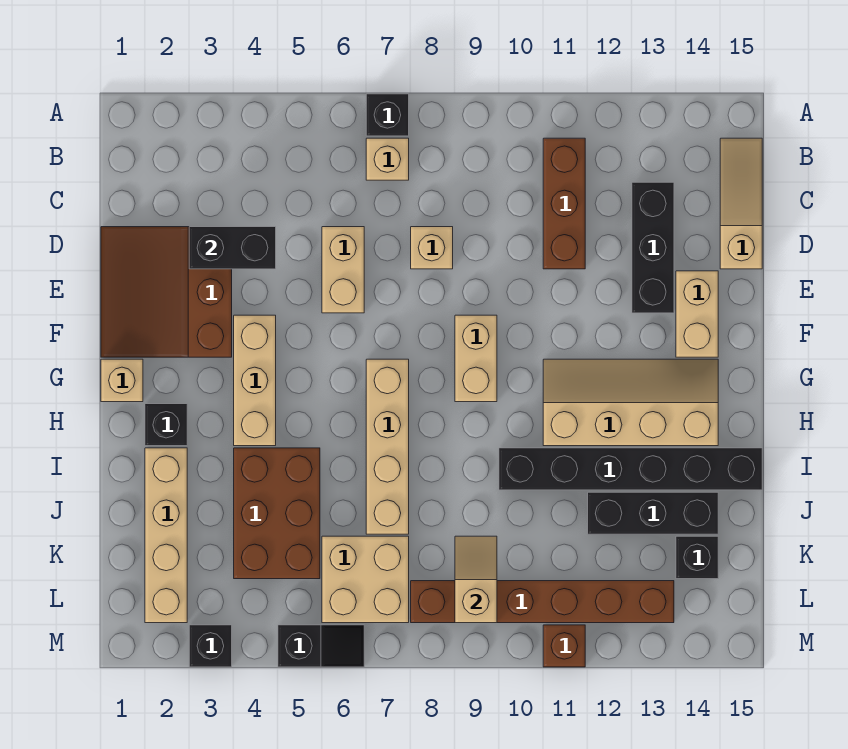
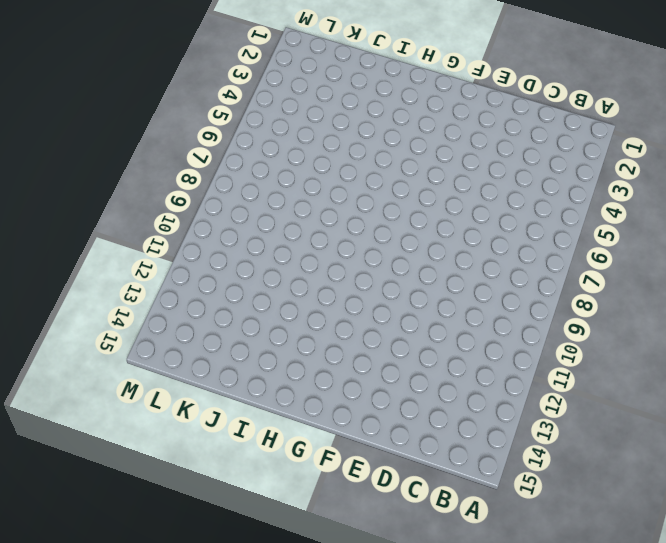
none -> black 1x1 brick [366,94,409,136]
none -> tan 1x1 brick [366,138,409,180]
none -> brown 1x3 brick [543,138,585,269]

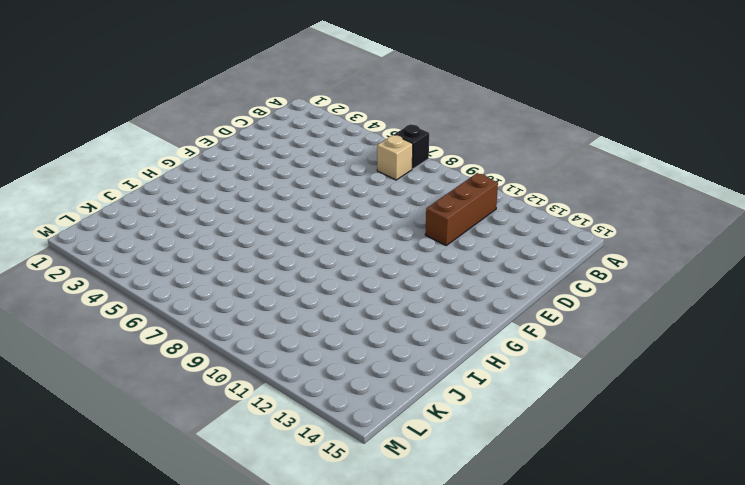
none -> tan 1x3 slope [720,138,762,269]
none -> black 1x3 brick [632,182,674,313]
none -> brown 3x3 slope [101,227,232,357]

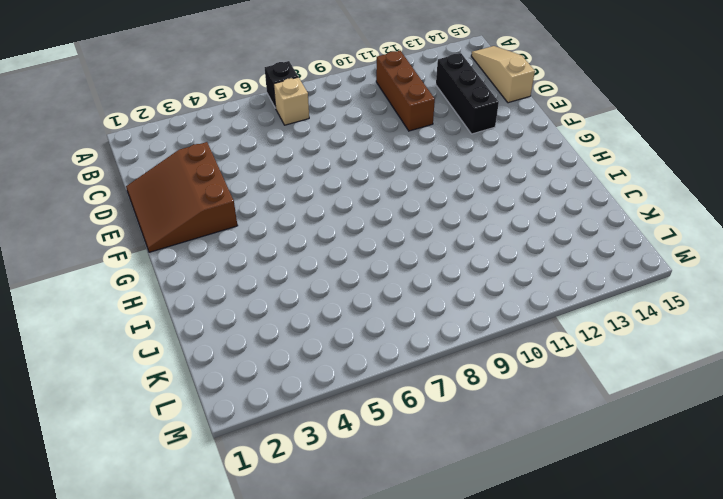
none -> tan 1x2 brick [322,227,364,313]
none -> tan 1x1 brick [411,227,453,269]
none -> tan 1x2 brick [676,271,718,357]

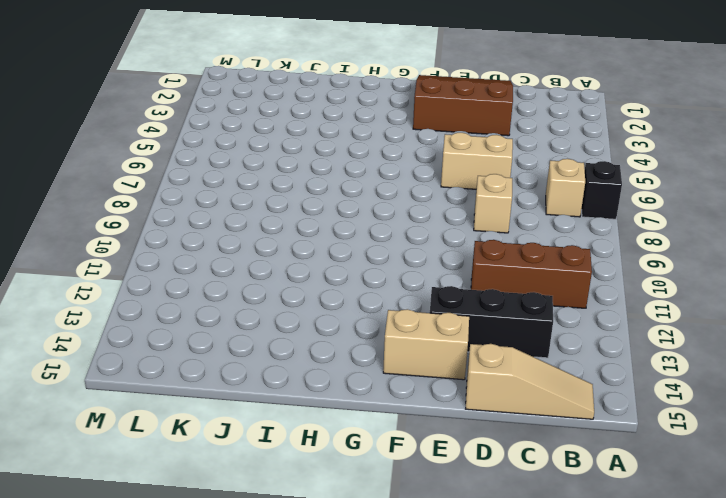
none -> tan 1x3 brick [234,315,276,446]
none -> tan 1x2 brick [455,315,497,402]
none -> tan 1x1 brick [101,359,143,402]

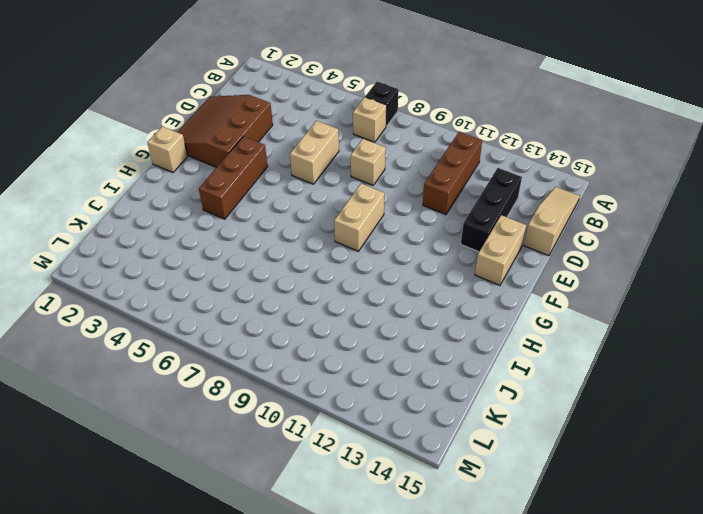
brown 1x3 brick [199,136,268,219] -> tan 1x3 brick [234,315,276,446]
none -> tan 1x4 brick [366,359,409,534]
none -> tan 2x4 slope [543,359,718,446]
none -> black 1x1 brick [145,404,187,446]

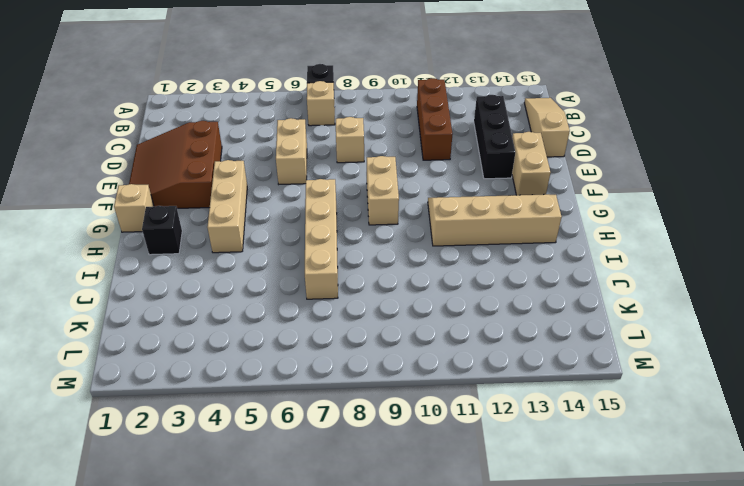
none -> tan 1x4 brick [145,448,187,623]
none -> brown 2x3 brick [234,448,320,579]
none -> black 1x6 brick [499,448,762,490]

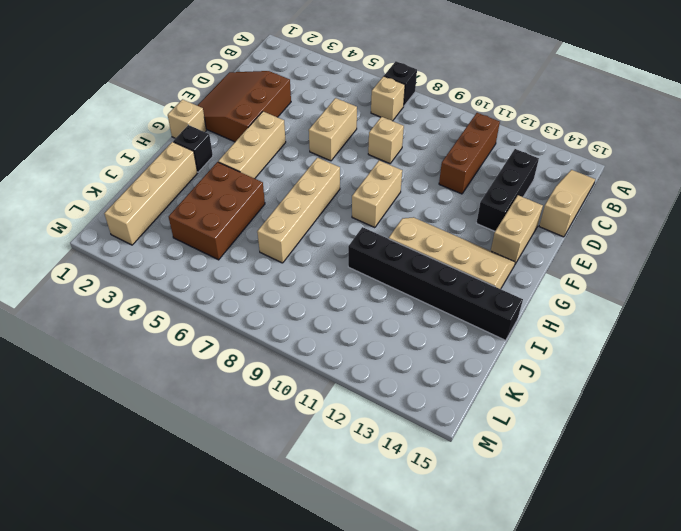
none -> black 1x3 brick [588,492,718,534]
none -> tan 2x2 brick [322,536,409,623]
none -> black 1x1 brick [676,536,718,579]

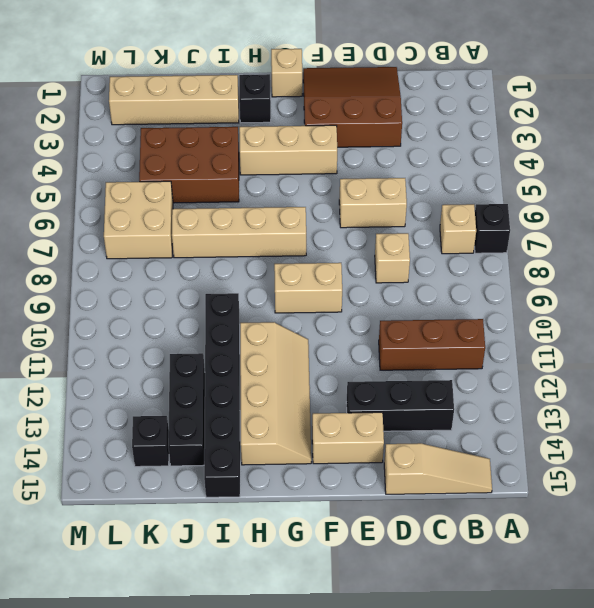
none -> brown 1x6 brick [411,581,674,623]
none -> black 1x1 brick [189,625,232,667]
none -> black 1x2 slope [278,625,364,667]

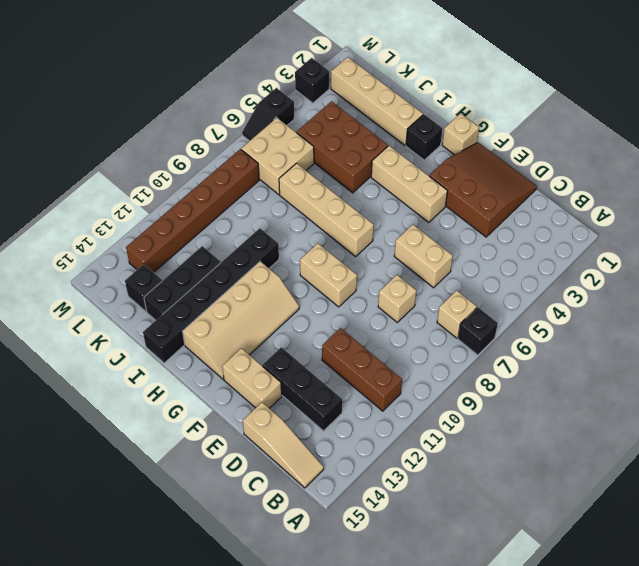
none -> brown 1x1 brick [543,625,585,667]
none -> black 1x2 brick [189,227,276,269]
none -> tan 1x2 slope [455,536,497,623]

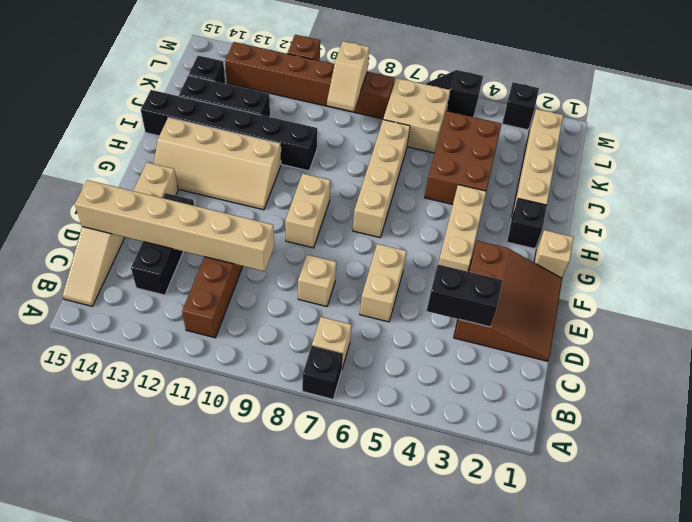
tan 1x6 brick [75,180,274,271] -> none

